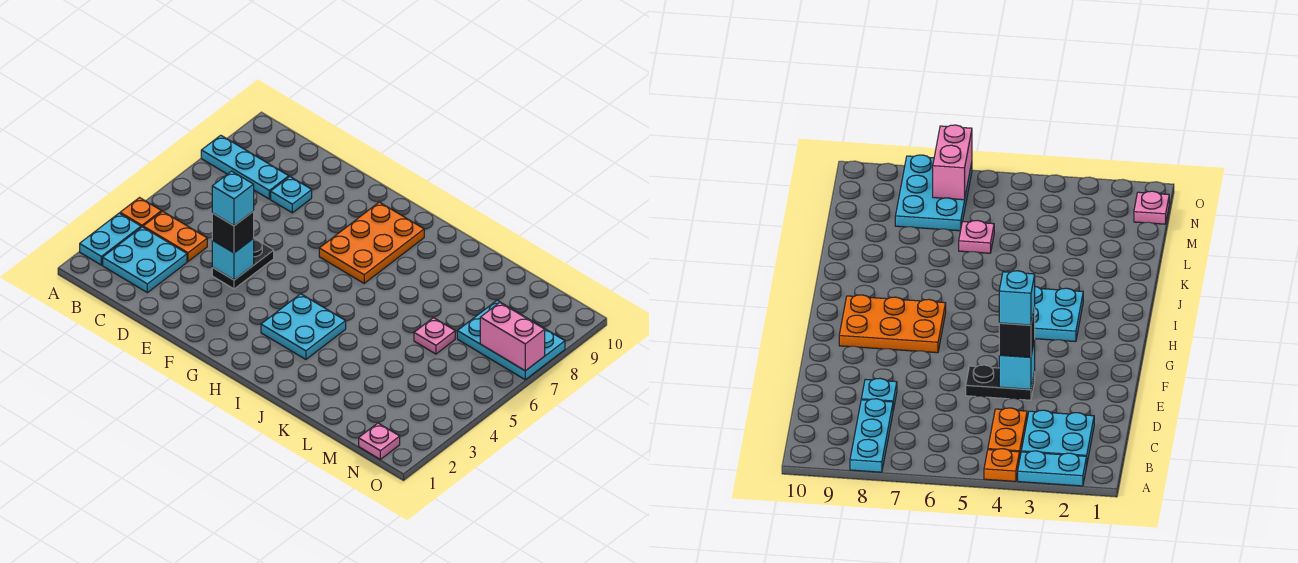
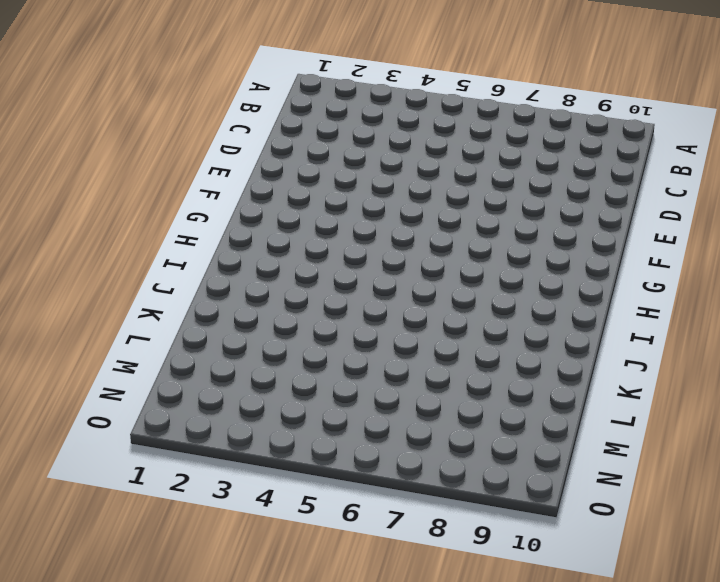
none -> cyan 1x2 plate [80,213,141,265]
none -> orange 1x1 plate [120,198,161,227]
none -> cyan 1x3 plate [201,135,289,199]

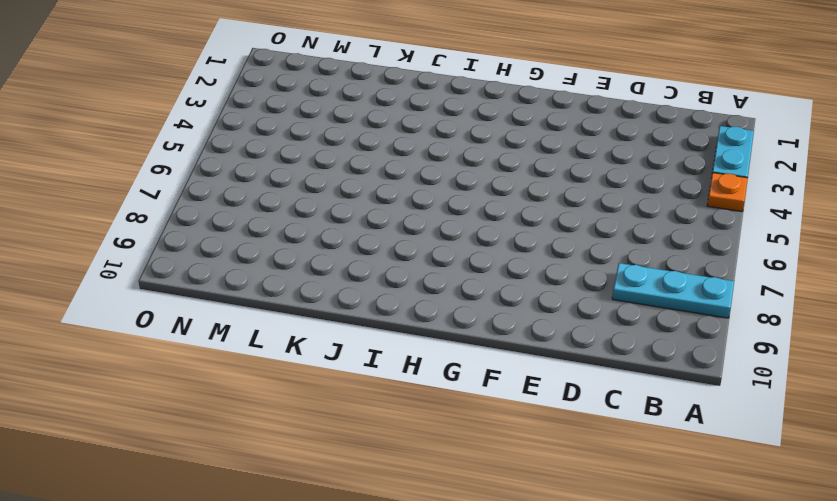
none -> cyan 2x2 plate [103,227,187,293]
none -> orange 1x2 plate [143,211,207,261]
none -> cyan 1x1 plate [271,177,312,213]

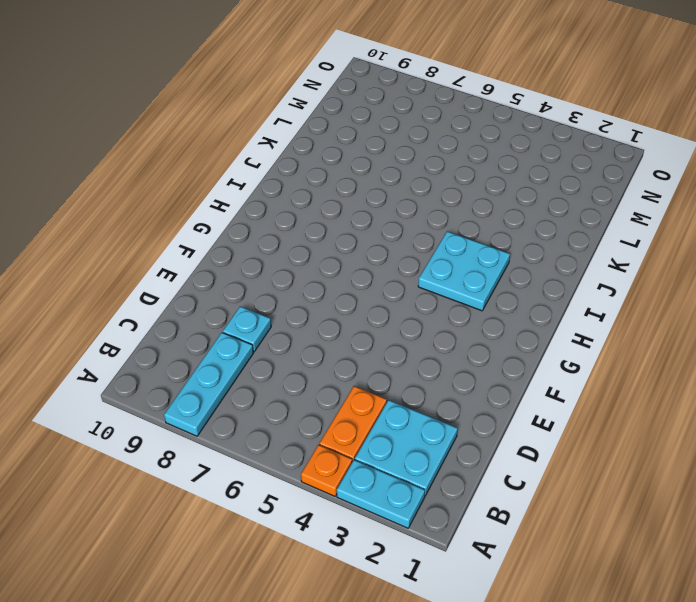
none -> black 1x2 plate [212,238,274,289]
none -> orange 2x3 plate [319,202,424,283]
none -> pink 1x1 plate [414,318,455,354]

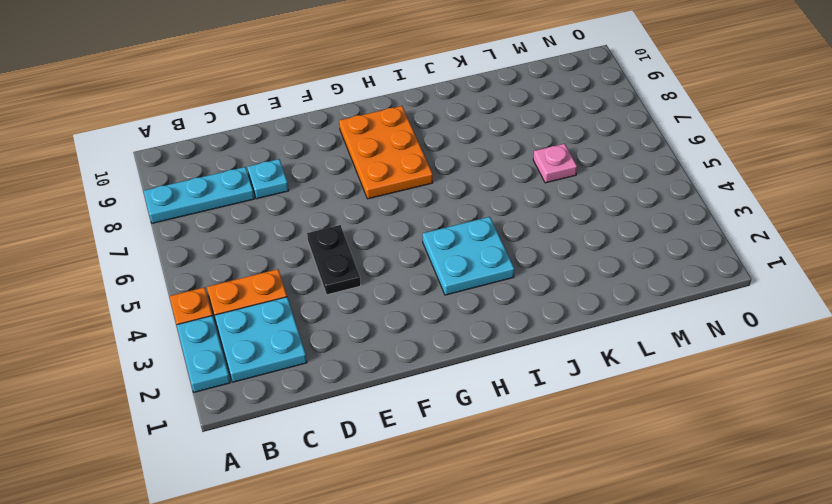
none -> cyan 2x3 plate [457,300,565,380]
none -> pink 1x1 plate [359,423,400,459]
none -> cyan 1x1 brick [212,239,254,280]

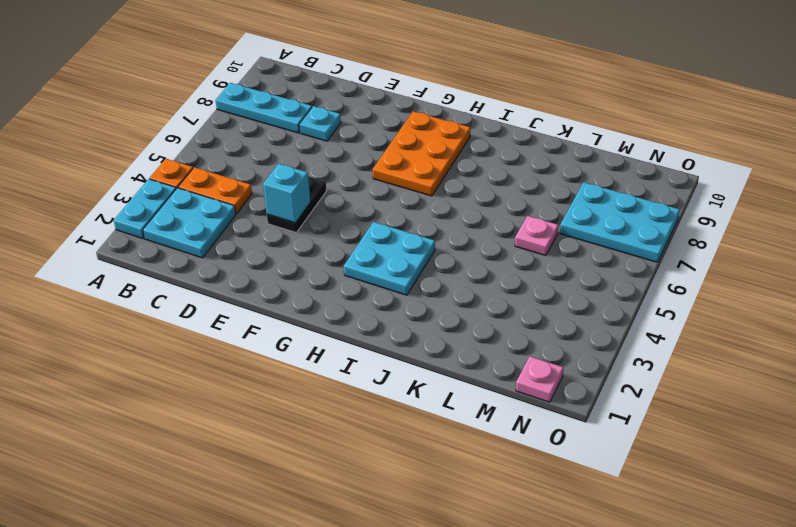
none -> pink 1x2 brick [480,303,545,371]
none -> black 1x1 brick [212,212,254,253]
none -> cyan 1x1 brick [212,171,254,226]

